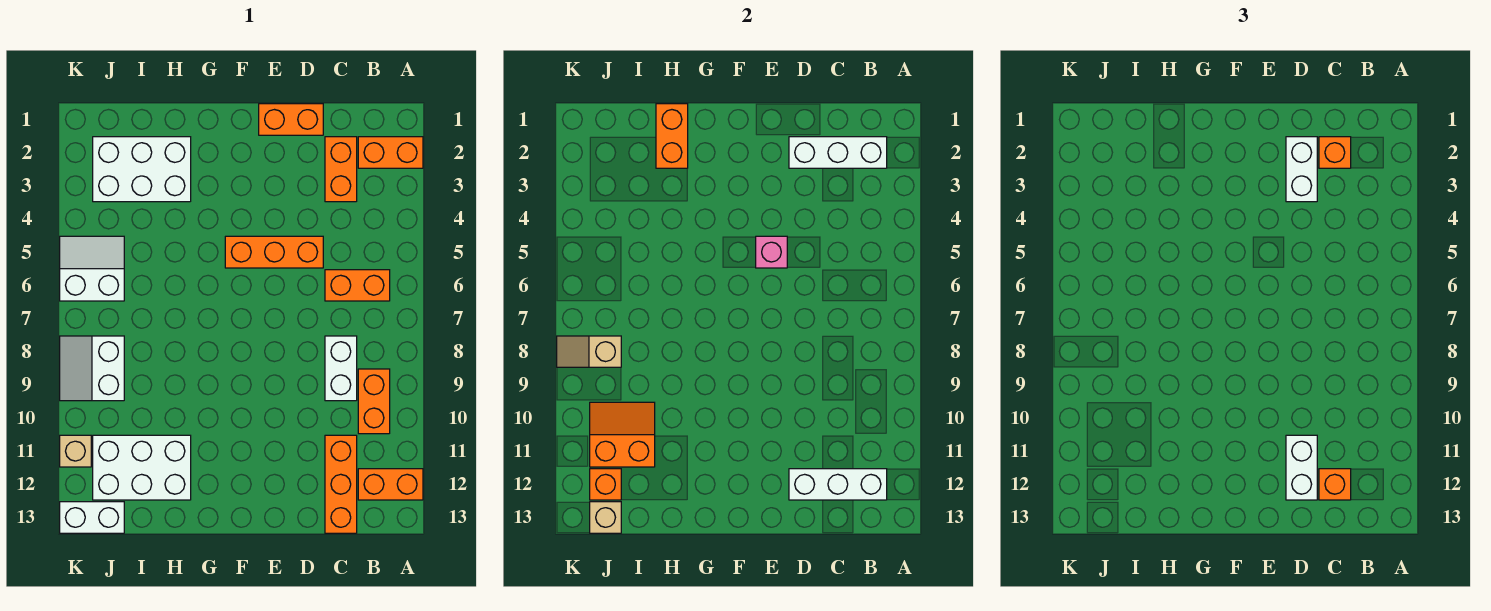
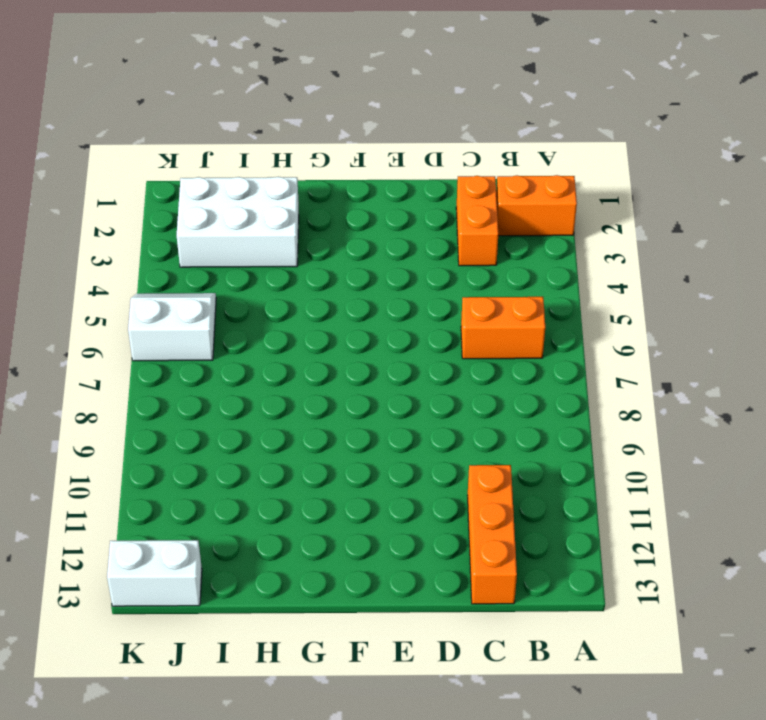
none -> orange 1x2 brick [358,469,423,500]
none -> orange 1x2 brick [358,369,390,434]
none -> white 1x2 brick [325,336,357,401]

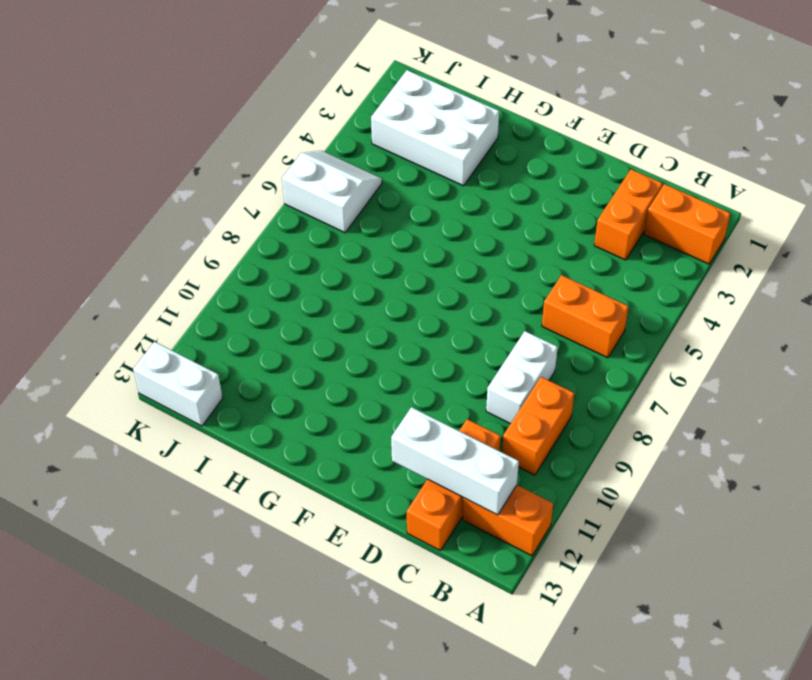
none -> orange 1x2 brick [259,104,323,135]
none -> orange 1x3 brick [225,236,323,268]
none -> white 2x3 brick [93,435,191,500]

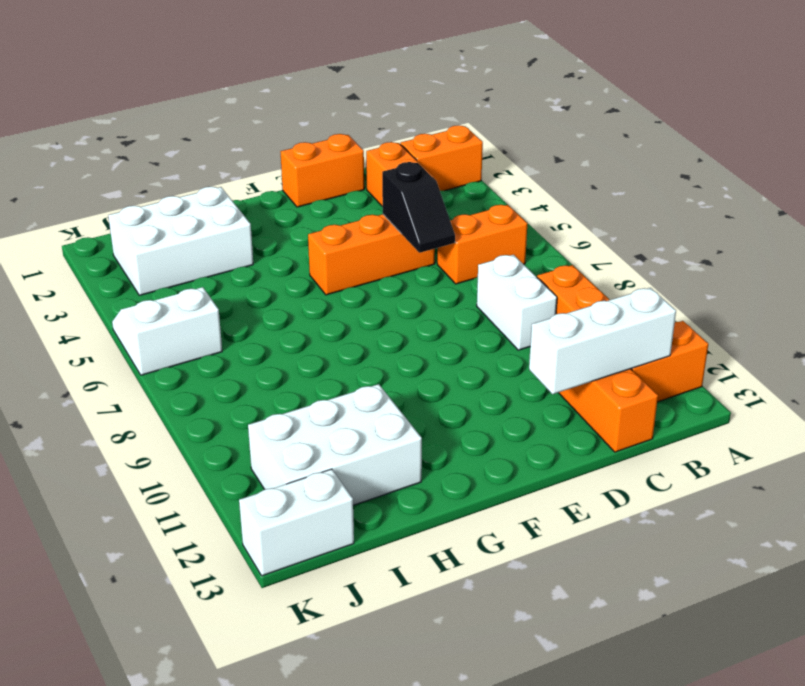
black 1x2 slope [382,162,455,253] -> none
none -> white 2x2 slope [60,336,124,401]
none -> tan 1x1 brick [60,435,91,467]
none -> white 1x3 brick [789,137,887,168]

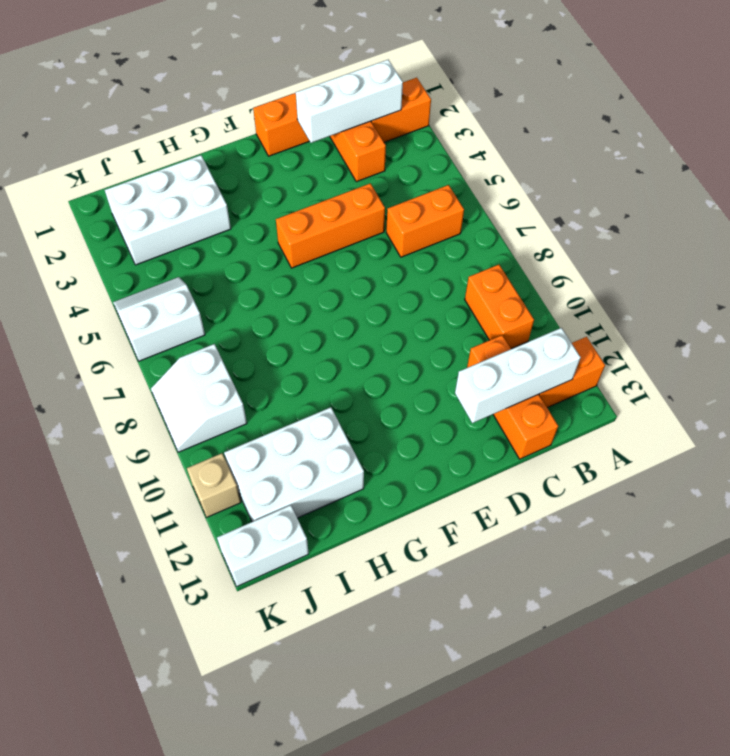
none -> white 1x2 brick [325,336,357,401]
none -> pink 1x1 brick [756,236,787,268]
none -> orange 1x2 brick [656,104,688,168]

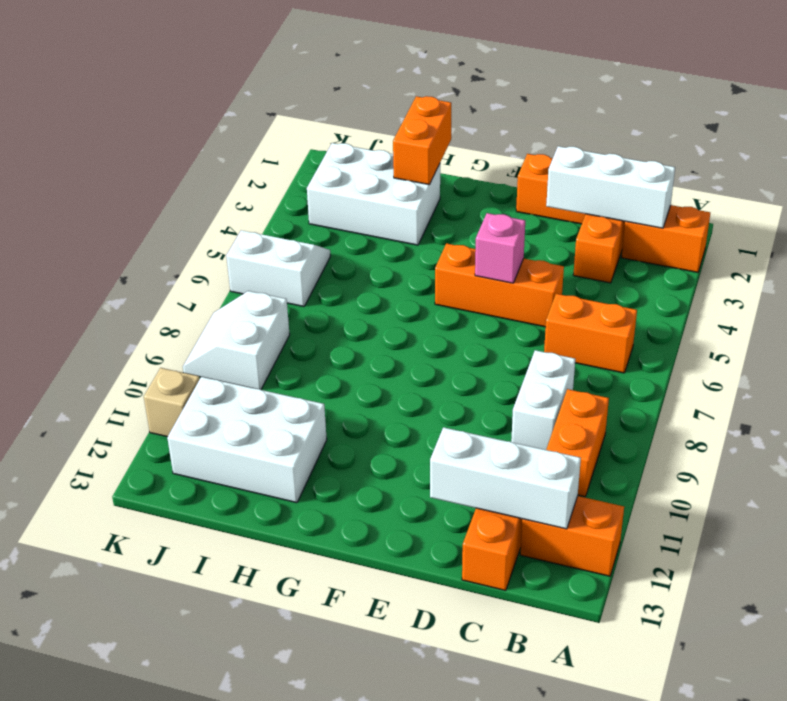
none -> white 1x2 brick [60,502,124,533]
none -> orange 2x2 slope [590,402,655,467]
none -> tan 1x2 slope [557,336,621,367]

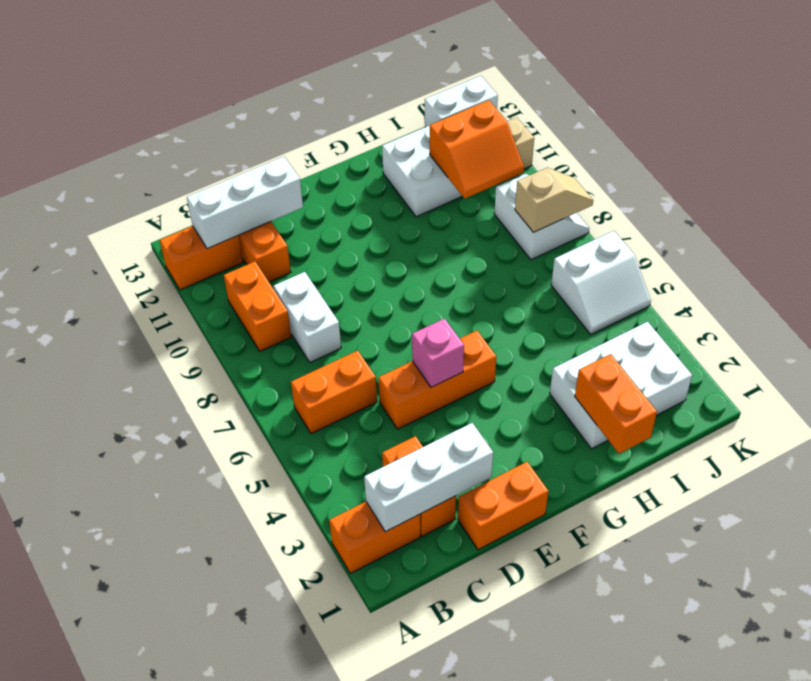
none -> orange 1x1 brick [590,469,621,500]
none -> tan 1x1 brick [590,502,621,533]
none -> orange 1x1 brick [1319,137,1351,168]

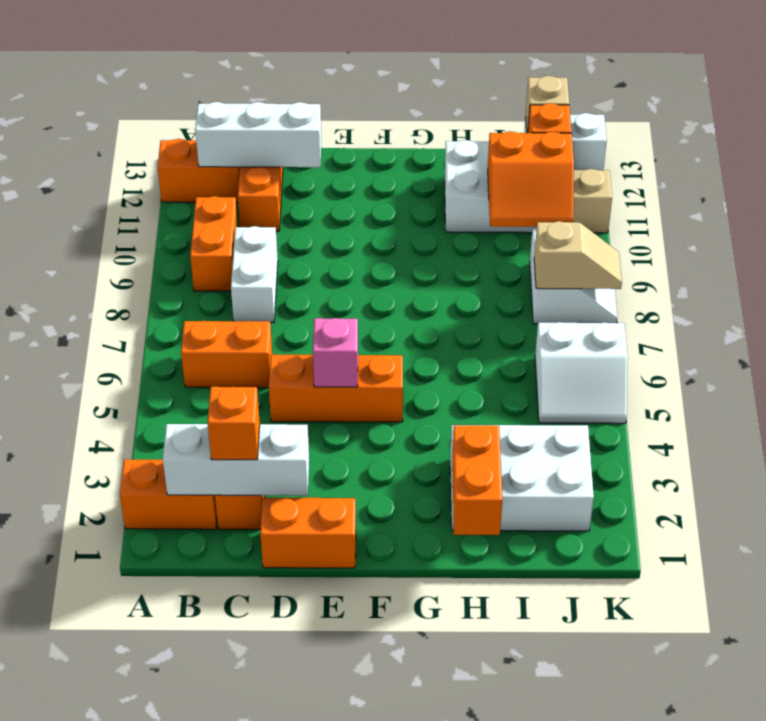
none -> orange 1x1 brick [1319,469,1351,500]
none -> white 1x2 brick [1286,137,1317,202]
none -> white 1x2 brick [1286,435,1317,500]

